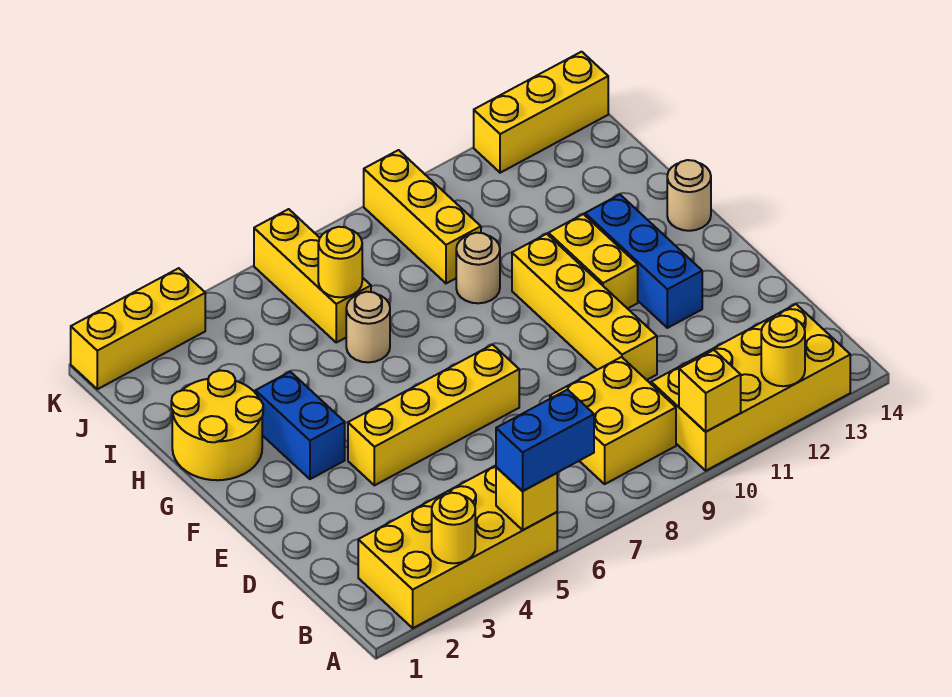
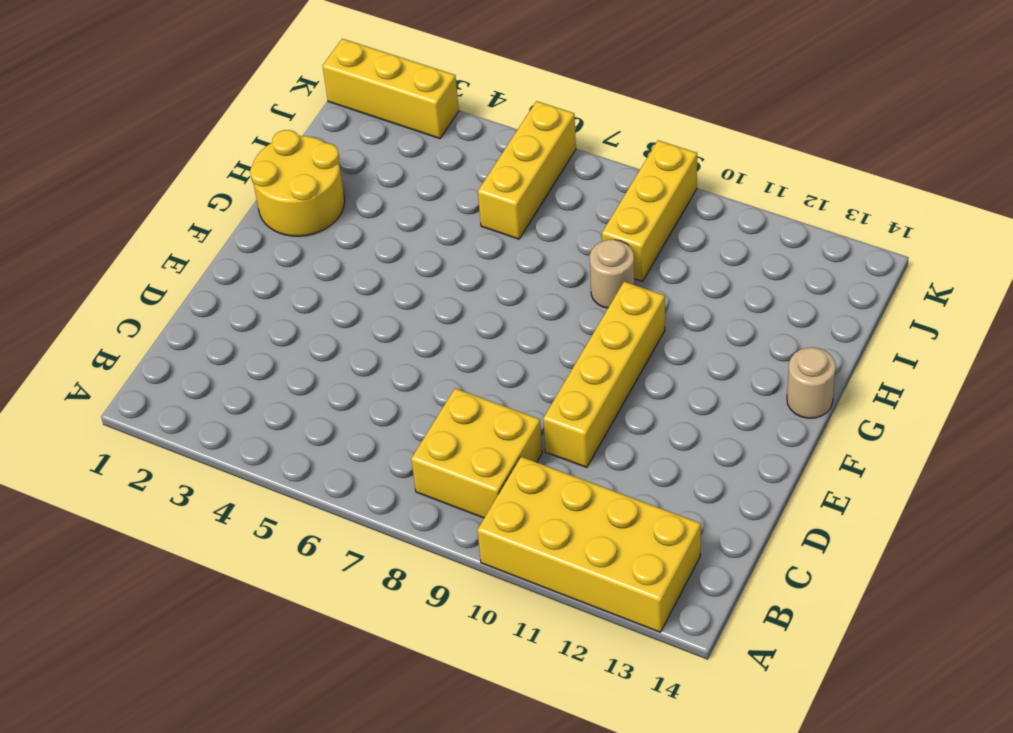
none -> yellow 2x4 brick [358,465,557,628]
none -> yellow 1x4 brick [348,345,519,485]
none -> blue 1x3 brick [585,195,702,328]

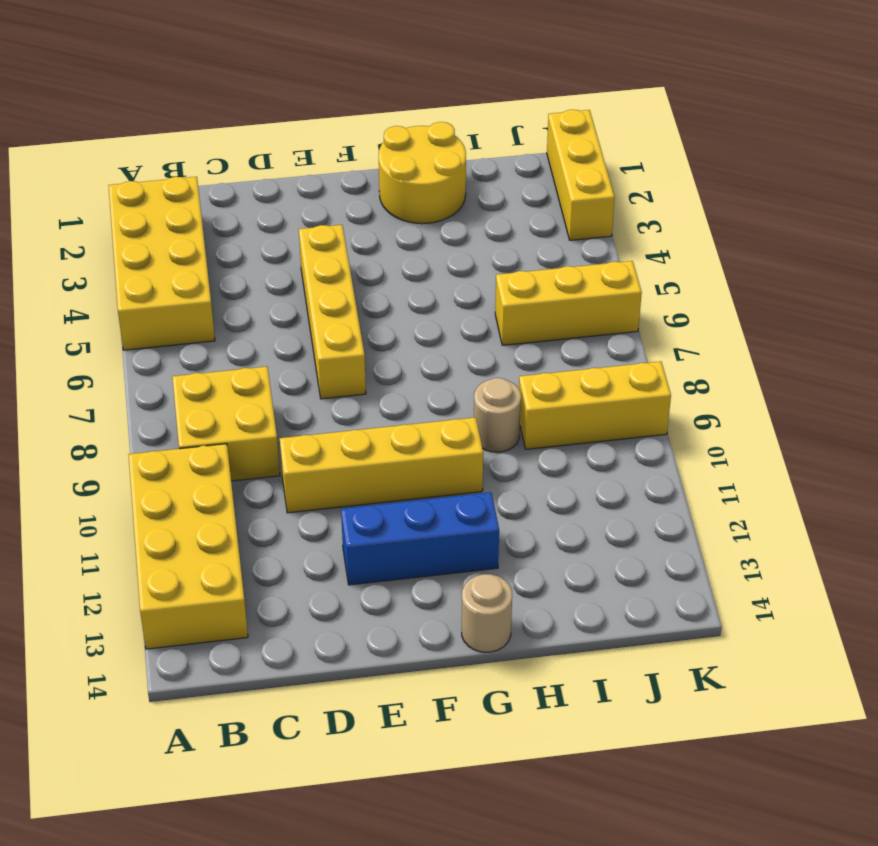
none -> blue 1x2 brick [256,372,345,479]
none -> yellow 1x2 brick [549,214,638,309]
none -> tan 1x1 round brick [346,292,390,362]

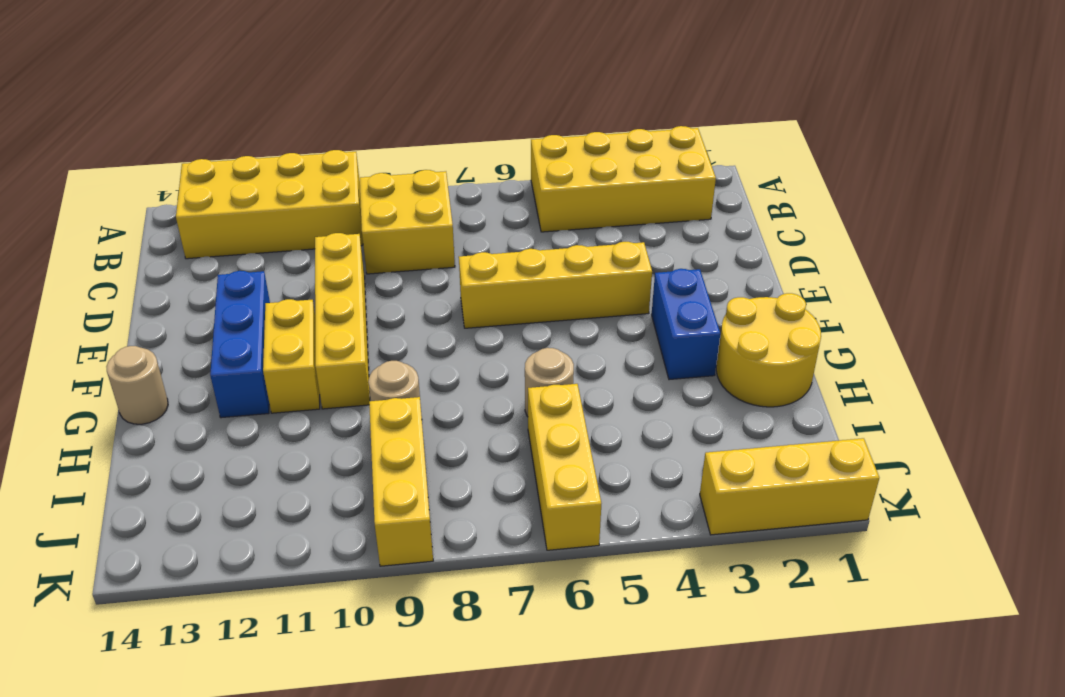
none -> yellow 1x3 brick [474,52,608,173]
none -> yellow 1x1 round brick [432,493,475,563]
none -> yellow 1x1 brick [496,467,557,530]

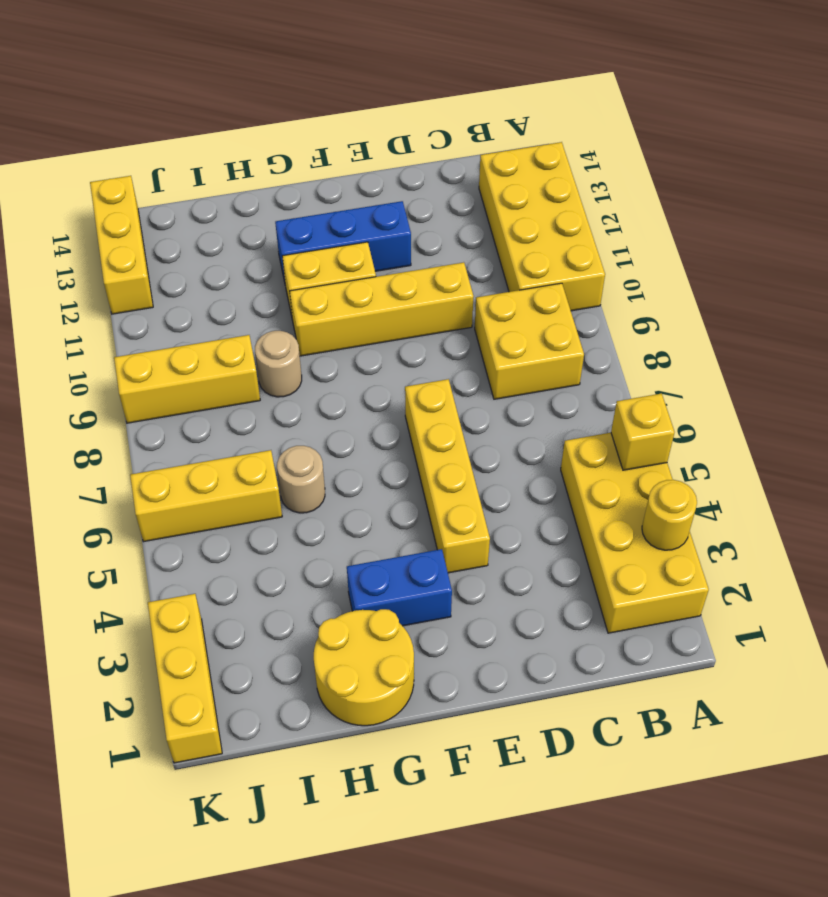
none -> tan 1x1 round brick [667,160,711,231]
none -> yellow 1x1 brick [679,350,741,432]
none -> yellow 1x1 round brick [761,316,805,386]

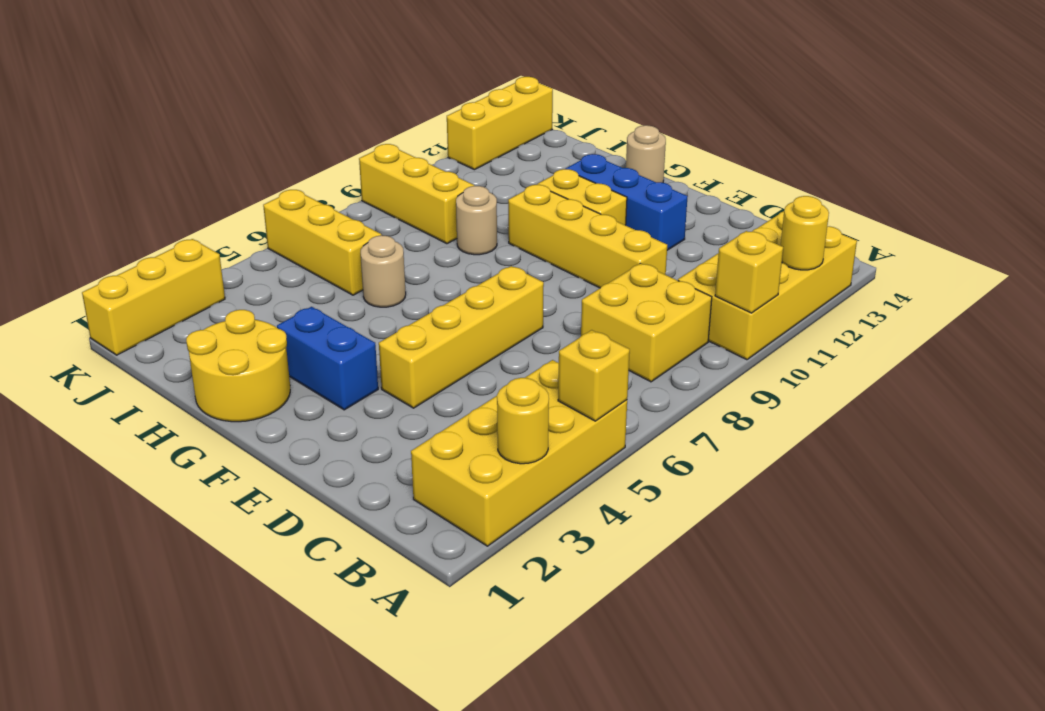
none -> yellow 1x1 round brick [318,227,362,297]
none -> blue 1x2 brick [496,389,594,491]

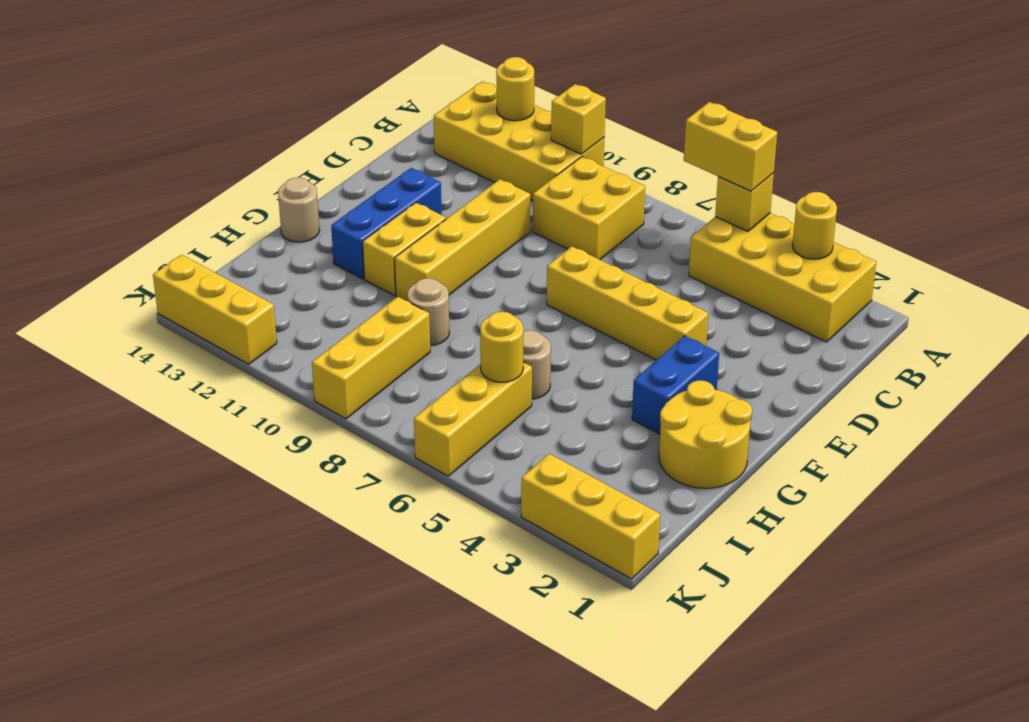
yellow 1x2 brick [684,102,777,191] -> blue 1x2 brick [496,389,594,491]

